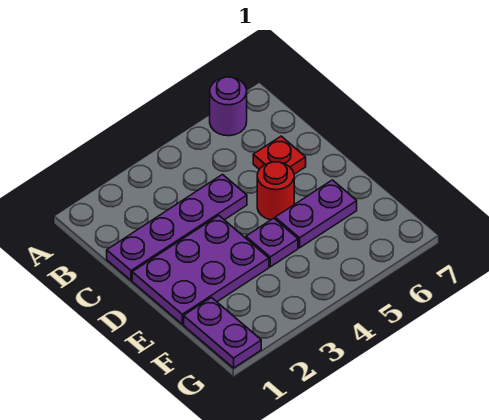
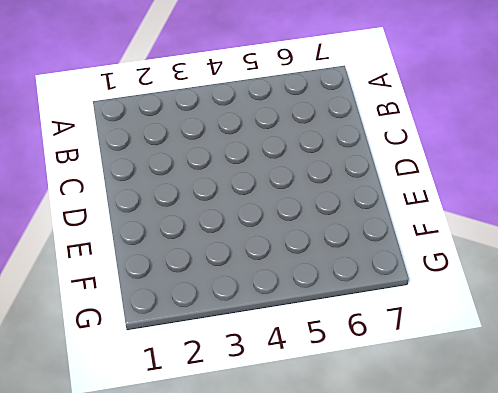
none -> purple 1x1 round brick [210,77,247,136]
none -> purple 1x4 plate [107,175,247,280]

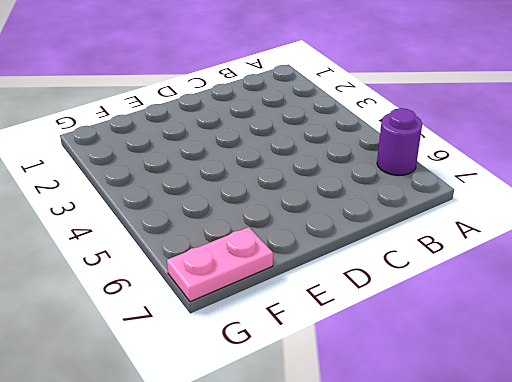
pink 1x2 plate [167,227,273,302] -> none
none -> purple 1x4 plate [107,175,247,280]
none -> red 1x1 plate [253,136,306,174]

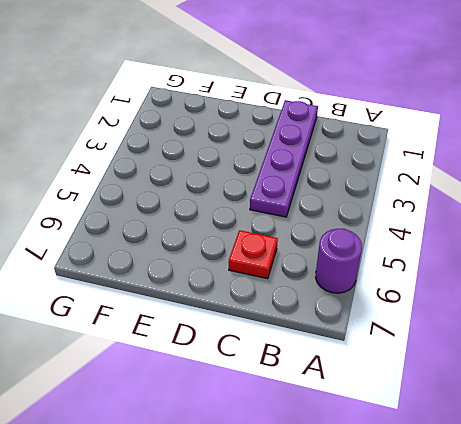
none -> purple 2x3 plate [132,216,269,324]
none -> red 1x1 round brick [257,162,294,220]

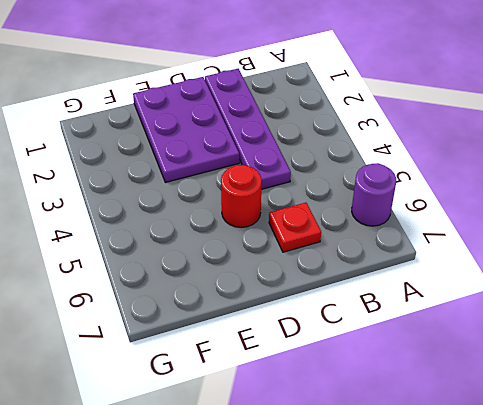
none -> purple 1x1 plate [246,218,298,267]
none -> purple 1x2 plate [275,180,357,248]

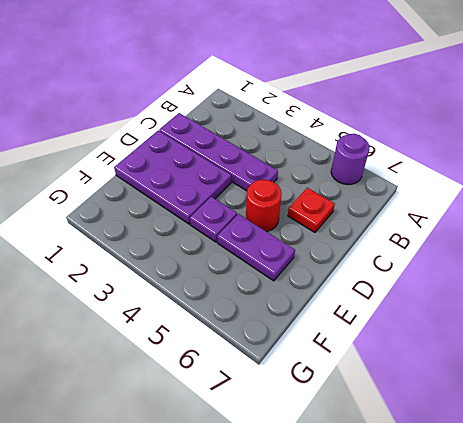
none -> purple 1x2 plate [184,297,261,368]

